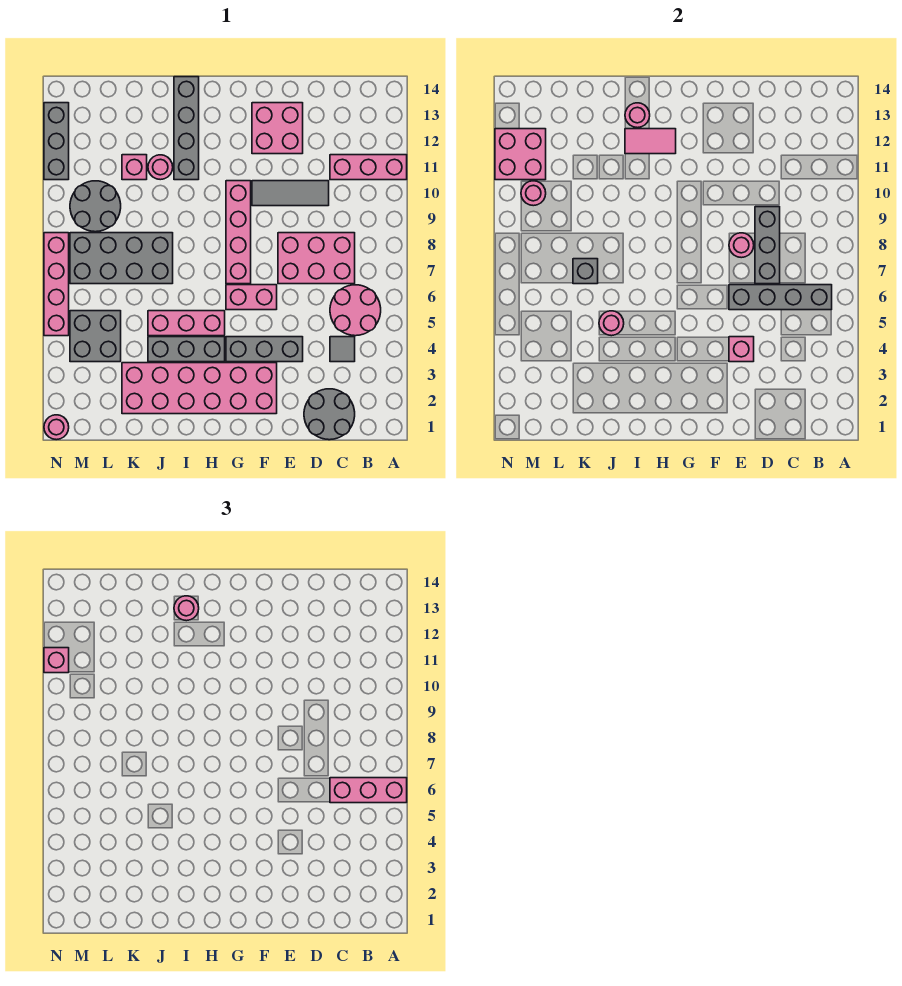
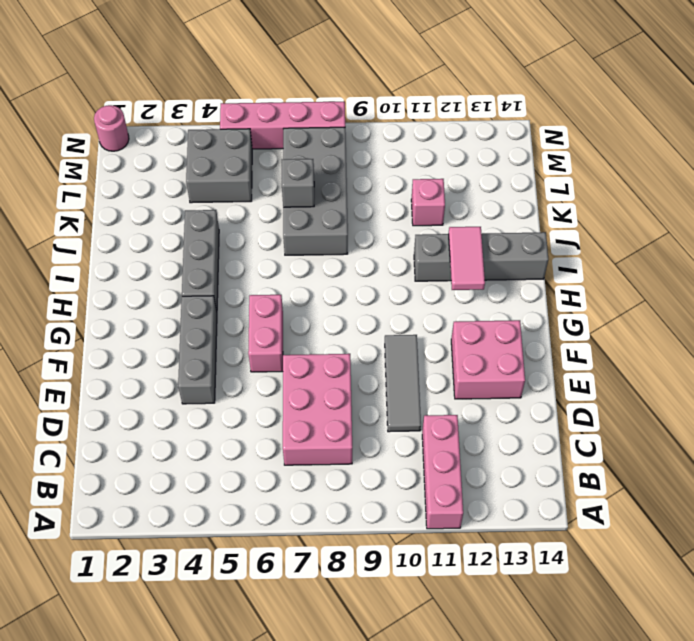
none -> pink 2x2 round brick [330,285,381,336]
none -> grey 2x2 round brick [304,389,355,440]
none -> grey 1x1 tile [330,337,355,362]
none -> pink 2x6 brick [122,363,277,414]

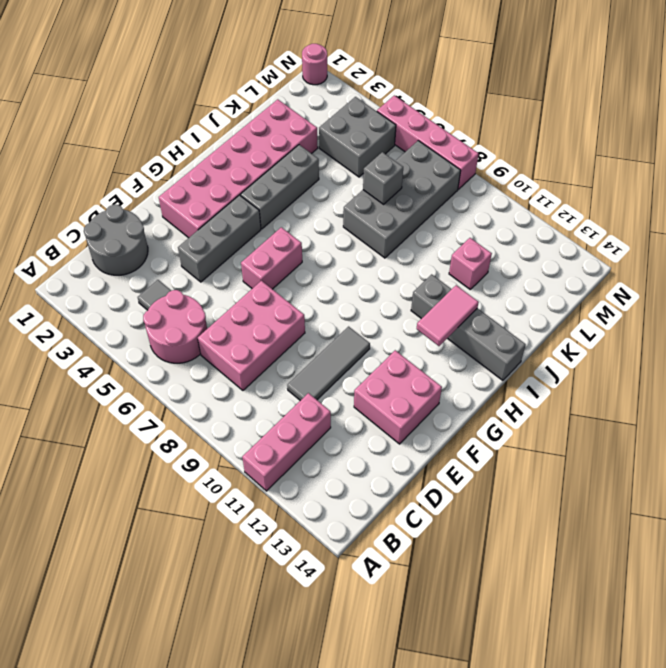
none -> pink 1x4 brick [226,181,251,284]
none -> pink 1x3 brick [148,311,225,336]
none -> pink 1x1 round brick [148,155,173,180]
none -> grey 2x2 round brick [70,181,121,232]

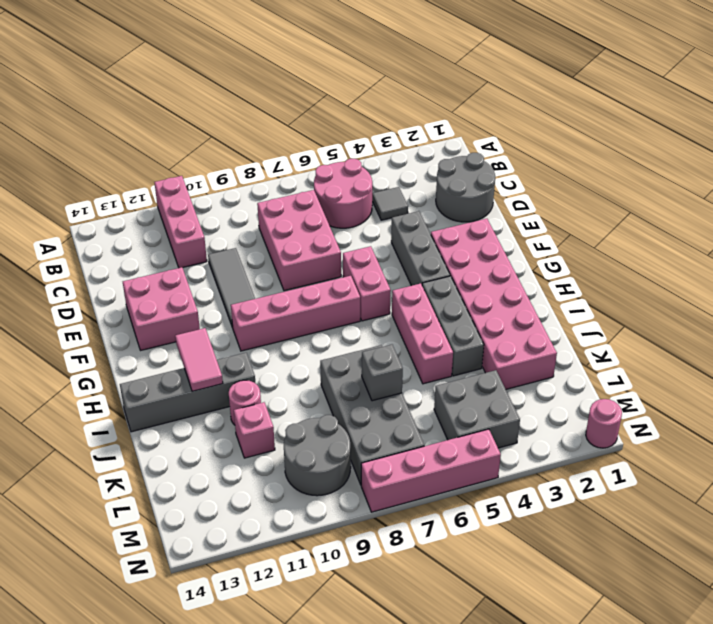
none -> grey 1x3 brick [44,103,69,180]
none -> grey 1x4 brick [729,285,832,310]
none -> grey 1x3 brick [755,207,780,284]
none -> pink 1x1 brick [729,337,754,362]

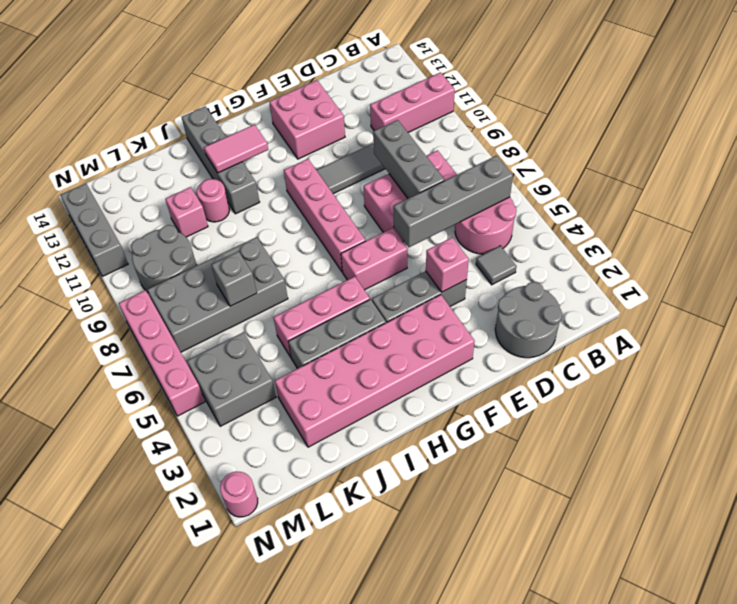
none -> pink 1x1 round brick [729,233,754,258]
none -> pink 1x1 round brick [625,103,650,128]
none -> pink 1x1 round brick [599,311,624,336]
none -> pink 1x1 round brick [521,181,546,206]

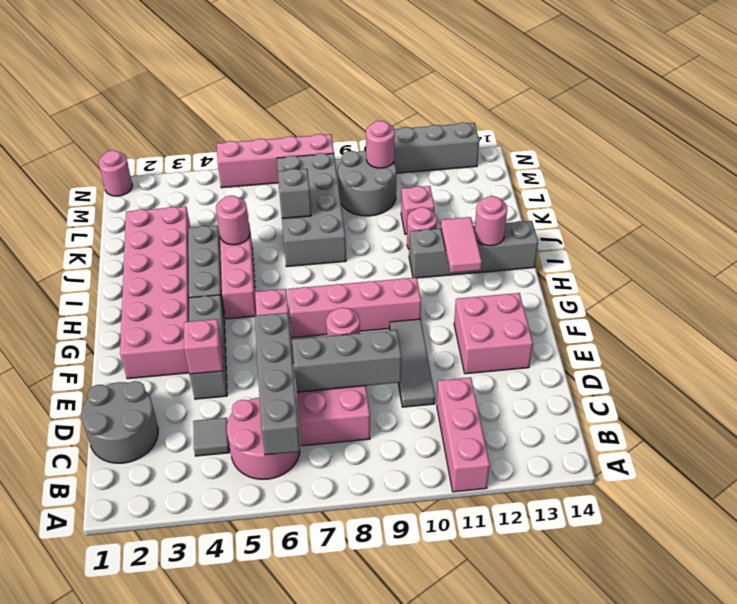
none -> grey 2x2 brick [70,311,121,362]
none -> pink 2x2 brick [495,129,546,180]
none -> pink 1x3 brick [330,778,407,803]
none -> pink 1x1 round brick [174,596,199,621]

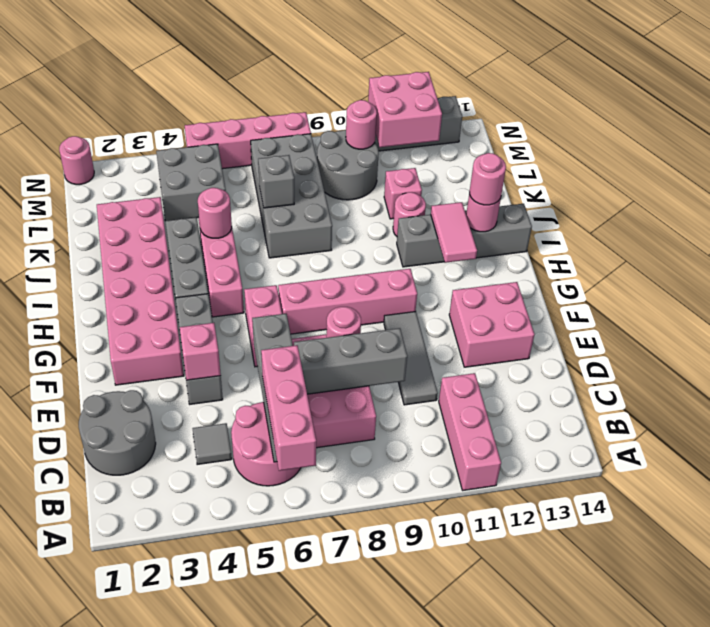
none -> pink 1x1 brick [44,648,69,673]

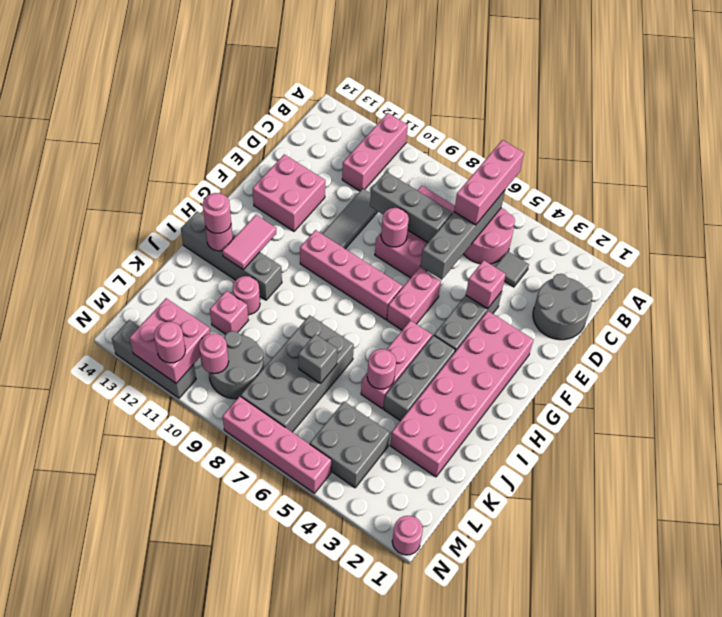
pink 1x1 round brick [154,322,185,363] -> pink 1x1 brick [44,648,69,673]

